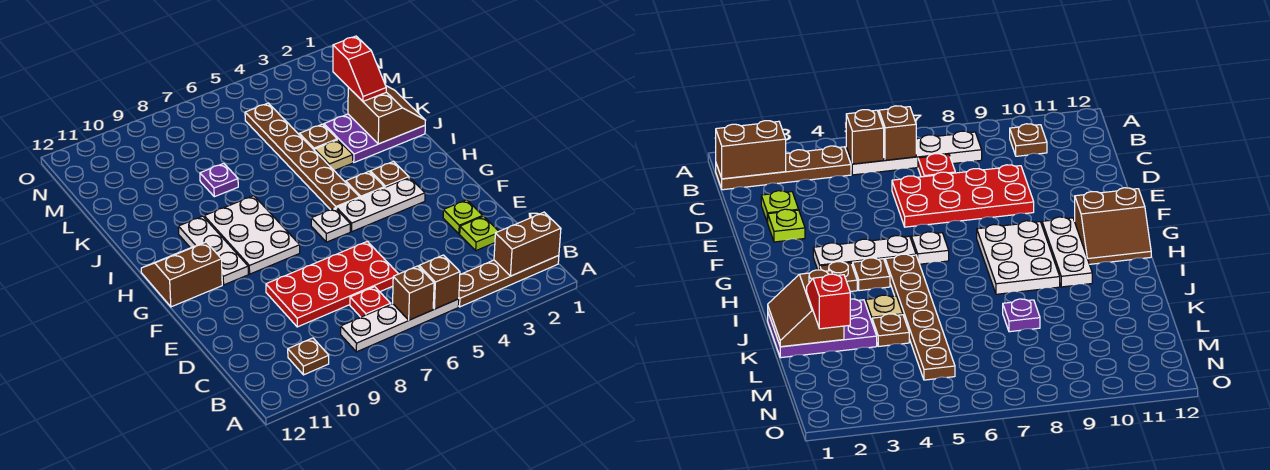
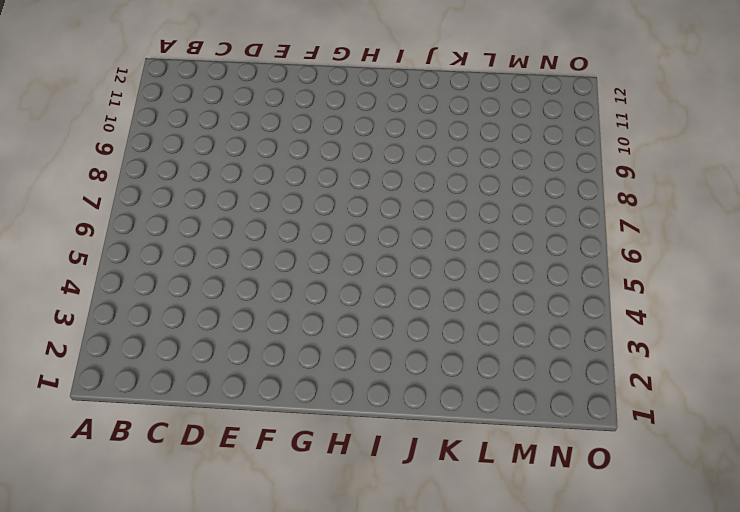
none -> brown 1x4 plate [458,255,559,307]
none -> white 1x4 plate [341,299,459,352]
none -> brown 1x1 plate [288,338,329,375]

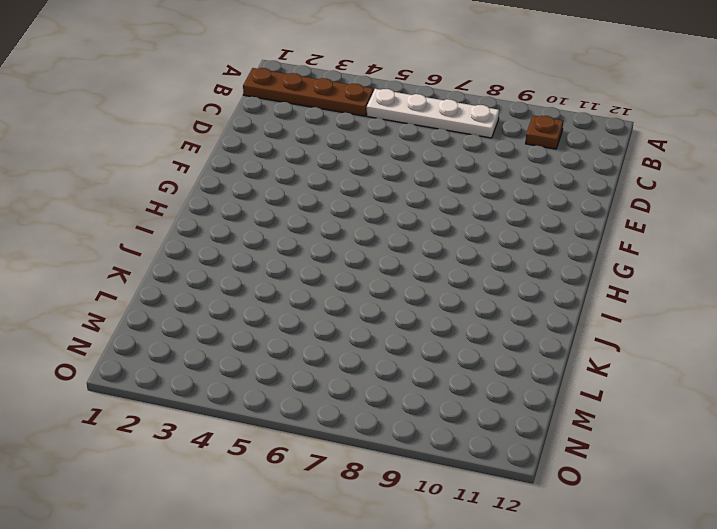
none -> red 1x1 plate [350,287,391,317]
none -> lime 1x1 plate [460,216,499,251]
none -> red 2x4 plate [266,241,398,327]

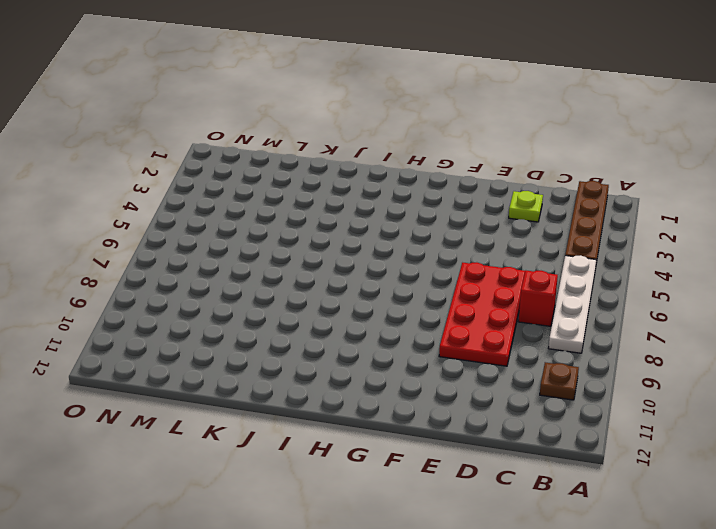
red 1x1 brick [518,270,558,326] -> red 1x1 plate [350,287,391,317]
none -> lime 1x1 plate [443,200,483,234]
none -> white 1x3 plate [337,177,425,232]
none -> white 1x1 plate [311,208,350,242]

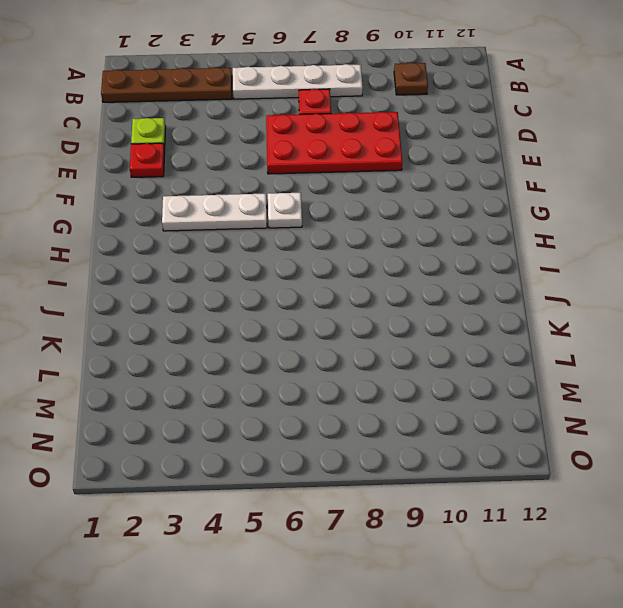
red 1x1 plate [130,143,165,177] -> lime 1x1 plate [443,200,483,234]
none -> white 2x3 plate [204,196,300,274]
none -> white 1x3 plate [178,216,248,285]
none -> brown 2x2 slope [141,242,222,307]

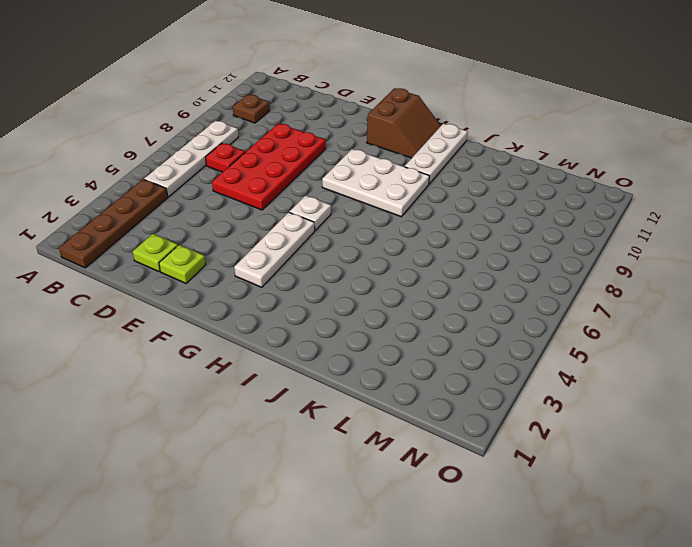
white 1x3 plate [405,123,468,184] -> white 1x3 plate turned to [178,216,248,285]
none -> brown 1x1 plate [370,161,409,188]
none -> brown 1x1 plate [346,172,384,198]
none -> brown 1x6 plate [245,103,360,210]

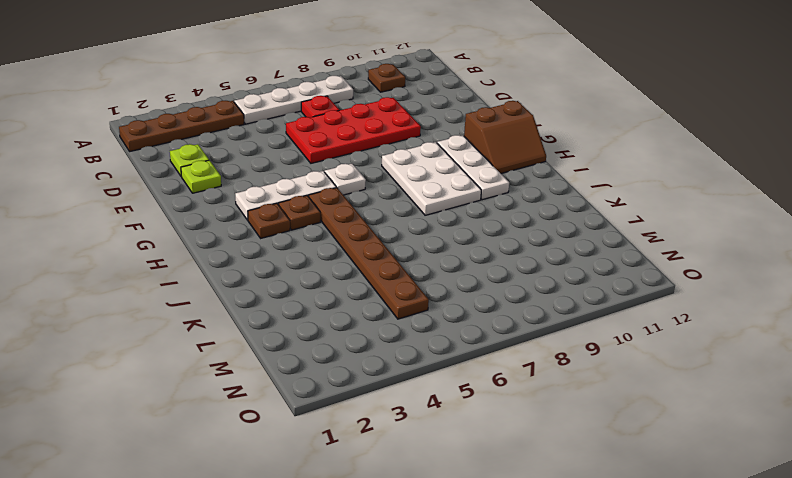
none -> purple 2x3 plate [324,114,425,162]
none -> tan 1x1 plate [315,140,353,171]
none -> brown 1x1 plate [299,124,337,151]

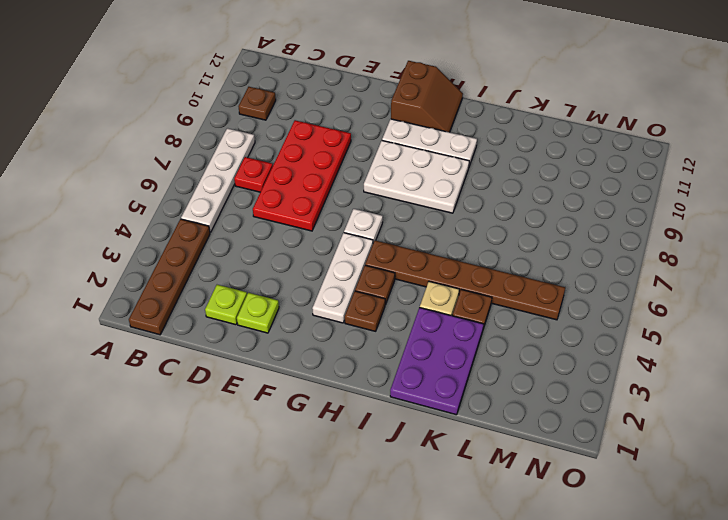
none -> purple 1x1 plate [200,163,238,197]
none -> brown 1x2 brick [494,212,561,276]
none -> brown 1x1 brick [419,255,460,309]

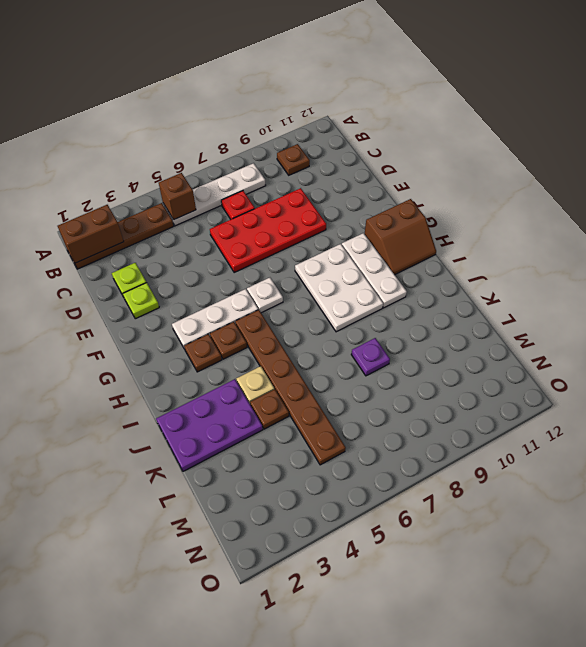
none -> brown 1x1 brick [393,266,434,320]
none -> brown 2x2 slope [348,86,426,144]
none -> red 1x2 slope [333,36,386,101]

